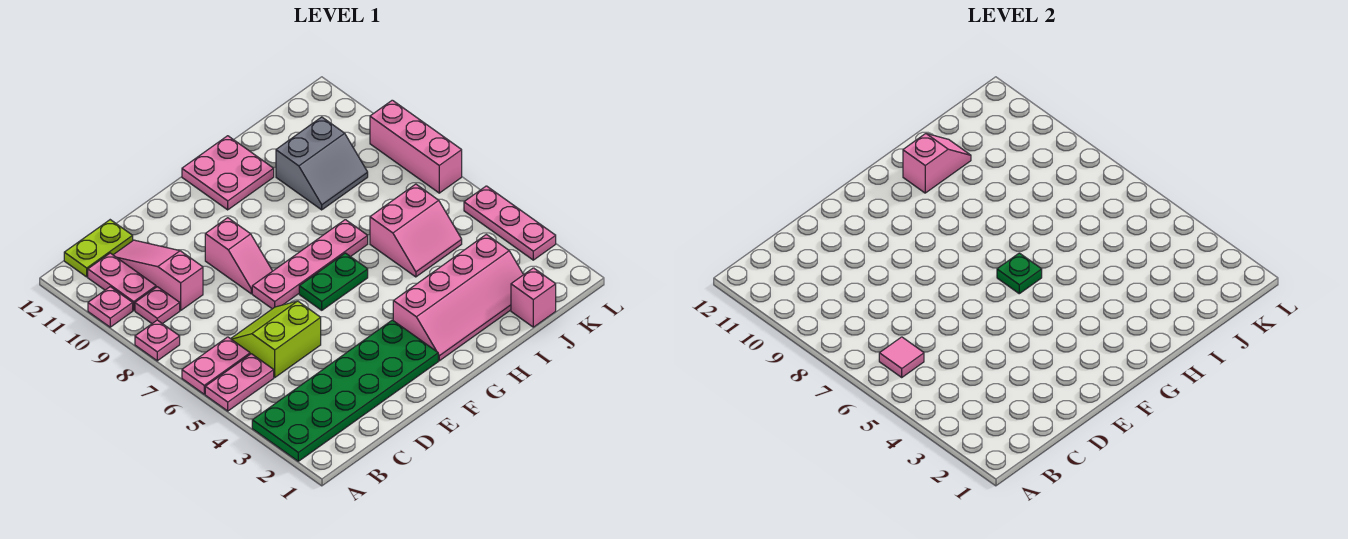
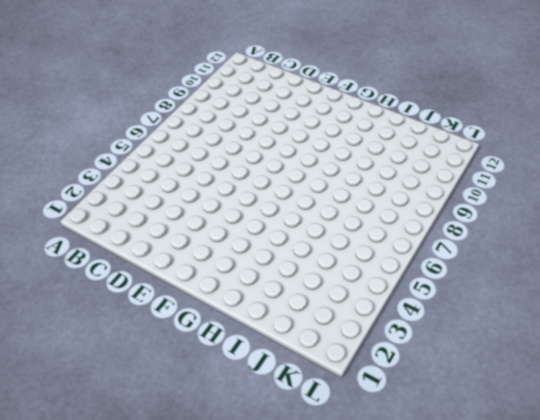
none -> green 2x6 plate [252,320,438,461]
none -> pink 1x2 plate [205,354,274,411]
none -> pink 1x2 plate [182,337,250,394]

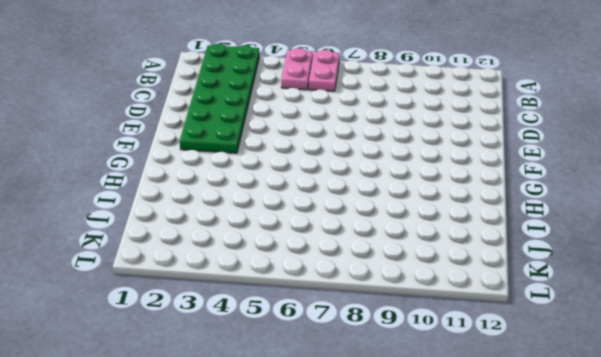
none -> pink 1x1 plate [135,320,180,361]
none -> pink 1x1 plate [88,287,133,327]
none -> pink 1x1 plate [135,287,180,324]

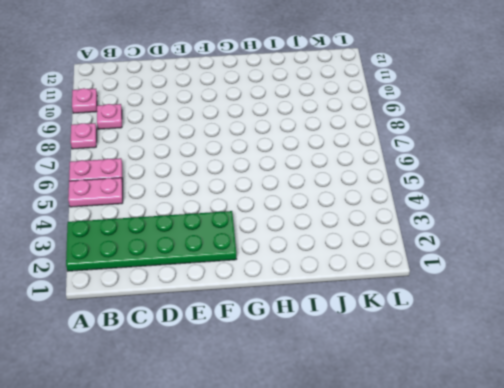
none -> pink 1x2 plate [88,253,156,310]
none -> lime 1x2 plate [64,220,133,277]
none -> lime 2x2 slope [231,301,321,377]

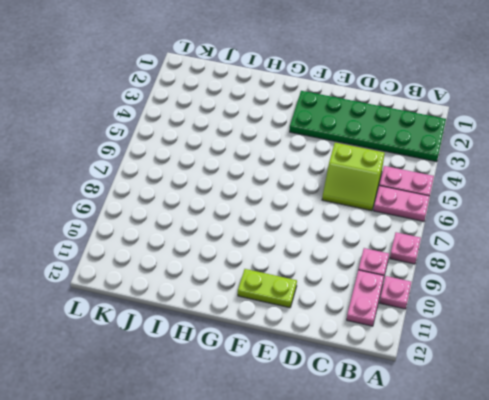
lime 1x2 plate [238,269,297,308] -> lime 1x2 plate moved to [64,220,133,277]
none -> pink 1x3 slope [114,240,203,310]
none -> pink 1x4 plate [252,220,368,309]
none -> pink 1x2 slope [205,218,272,294]

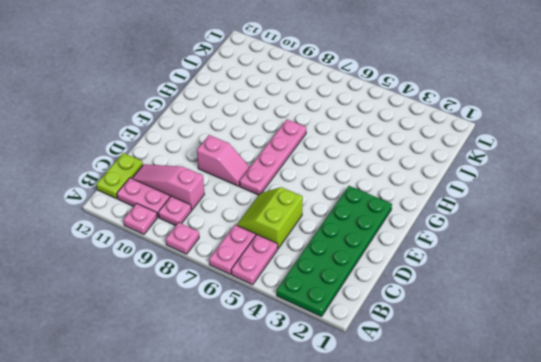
none -> green 1x2 plate [299,253,368,310]
none -> pink 2x4 slope [393,234,524,361]
none -> pink 2x2 plate [182,136,274,210]

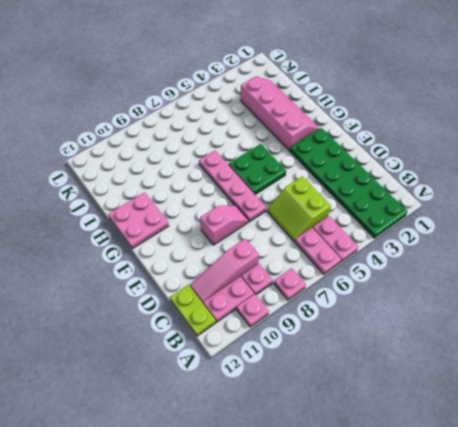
green 2x2 plate [228,144,286,195] -> green 1x2 plate [299,253,368,310]
none -> pink 2x2 slope [370,184,462,277]
none -> grey 2x2 slope [276,117,368,210]
none -> pink 1x1 brick [511,268,556,327]

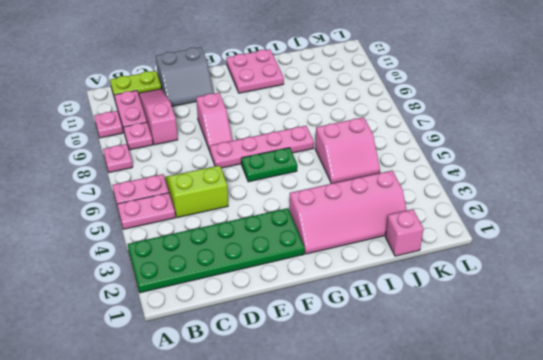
grey 2x2 slope [156,47,214,106] -> grey 2x2 slope moved to [276,117,368,210]
none -> pink 1x3 plate [464,186,556,260]
none -> pink 1x3 brick [370,100,462,193]
none -> pink 1x1 tile [879,337,924,377]

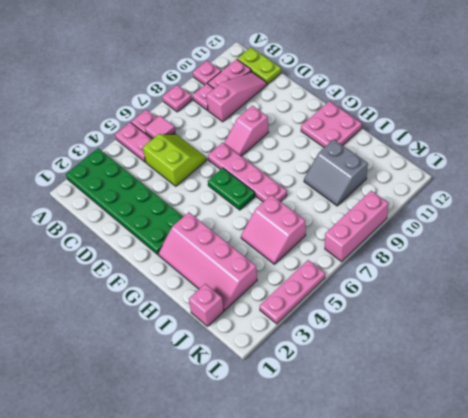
none -> green 1x1 plate [997,253,1042,294]
none -> pink 1x2 slope [903,134,971,193]

